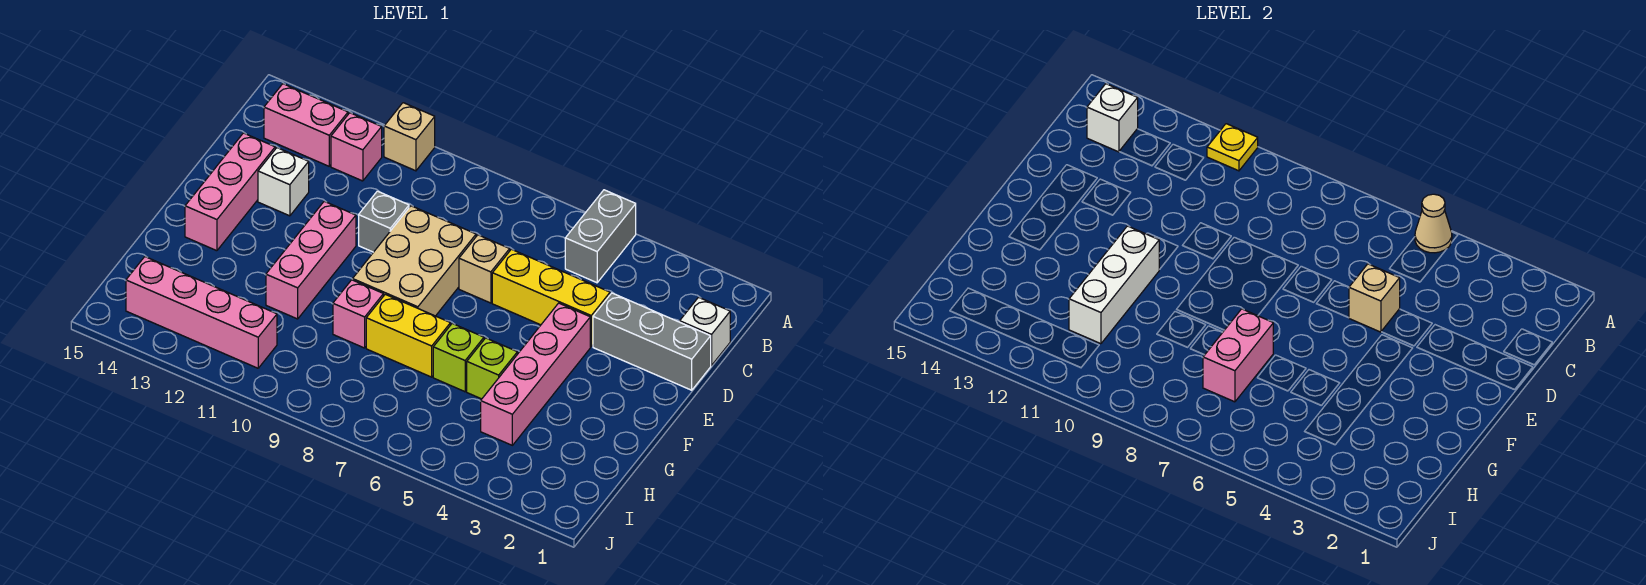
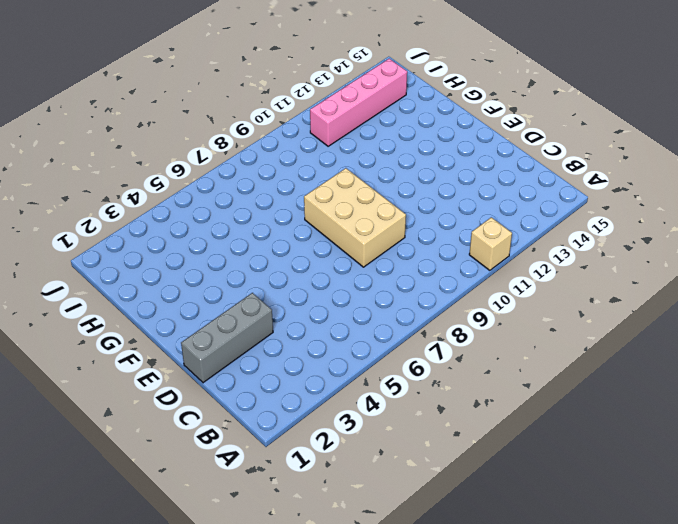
none -> grey 1x2 brick [565,190,636,283]
none -> pink 1x1 brick [331,113,382,181]
none -> pink 1x2 brick [264,84,348,166]

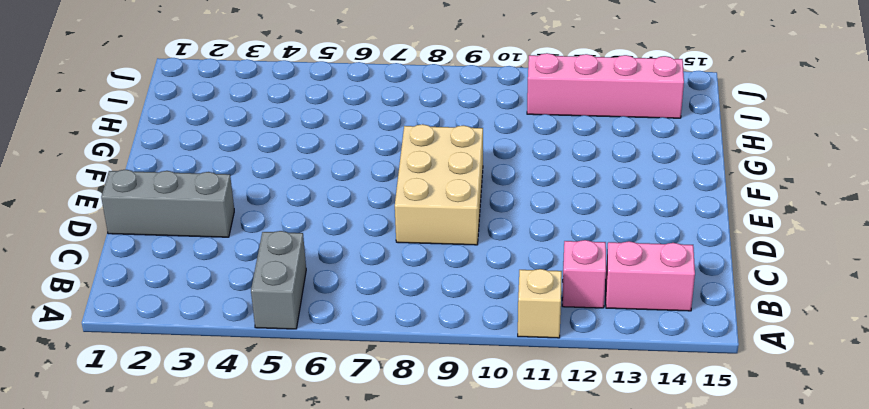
none -> white 1x1 brick [680,297,730,366]
none -> yellow 1x3 brick [492,249,610,346]
none -> tan 1x1 brick [459,235,510,303]

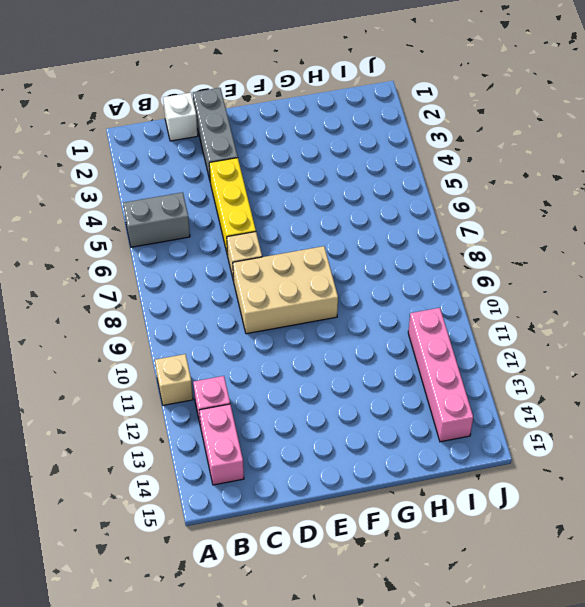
none -> grey 1x1 brick [359,191,409,252]
none -> white 1x1 brick [258,148,309,216]
none -> pink 1x3 brick [185,133,275,251]

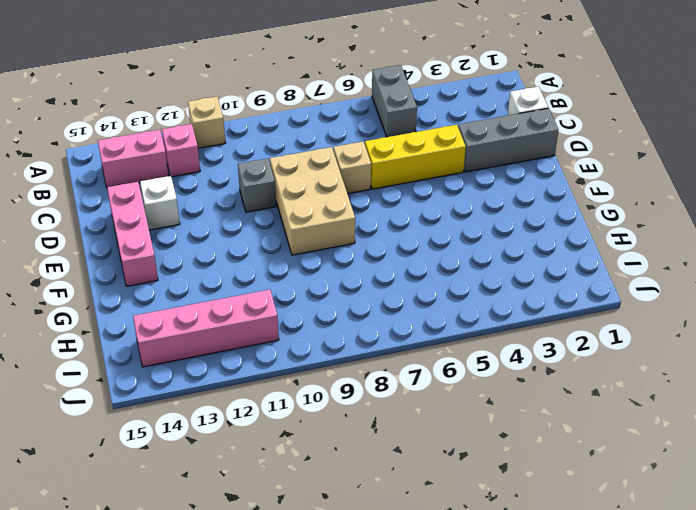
none -> pink 1x4 brick [481,303,590,445]
none -> pink 1x3 brick [266,201,356,319]
none -> lime 1x1 brick [467,338,517,399]

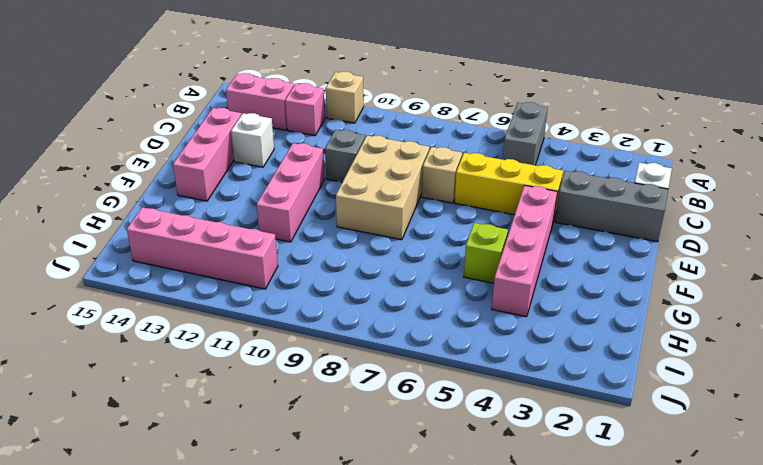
none -> lime 1x1 brick [433,323,484,392]
none -> yellow 1x2 brick [366,294,450,377]
none -> pink 1x1 brick [333,280,384,348]

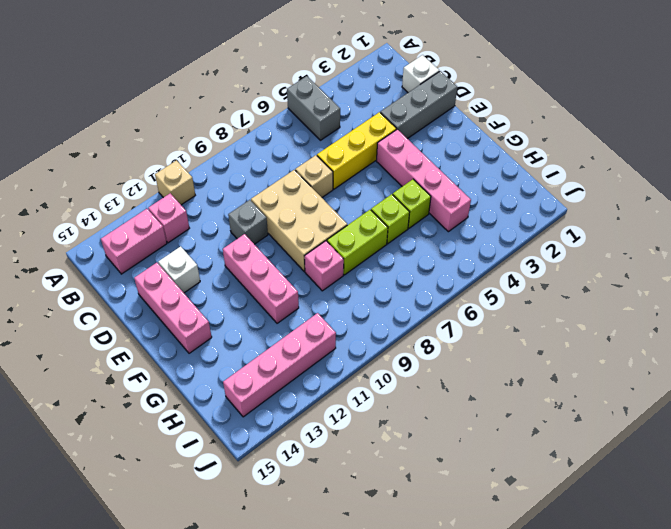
lime 1x2 brick [327,210,388,275] -> yellow 1x2 brick [366,294,450,377]
none -> tan 1x1 cone [1415,194,1452,253]
none -> yellow 1x1 plate [1207,124,1258,171]
none -> white 1x1 brick [1087,84,1138,152]

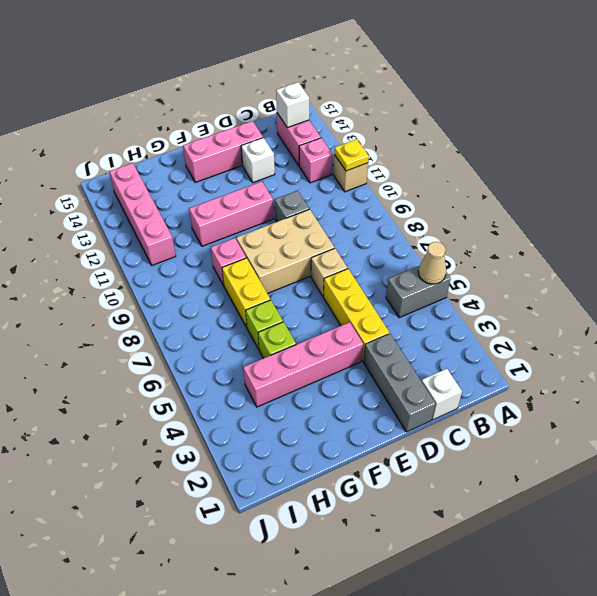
none -> tan 1x1 brick [1349,264,1400,332]
none -> white 1x3 brick [1069,226,1159,344]
none -> pink 1x2 brick [1203,309,1273,402]

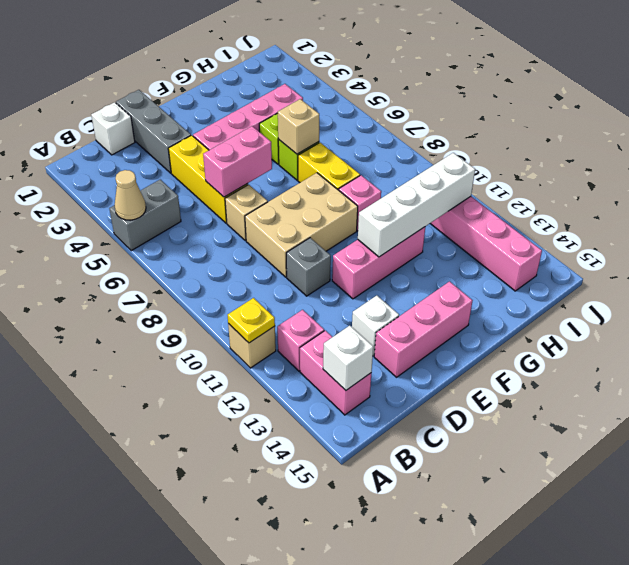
pink 1x2 brick [203,126,272,197] -> pink 1x2 brick moved to [1203,309,1273,402]
white 1x4 brick [358,153,475,257] -> white 1x3 brick [1069,226,1159,344]
tan 1x1 brick [278,99,319,154] -> tan 1x1 brick moved to [1349,264,1400,332]

